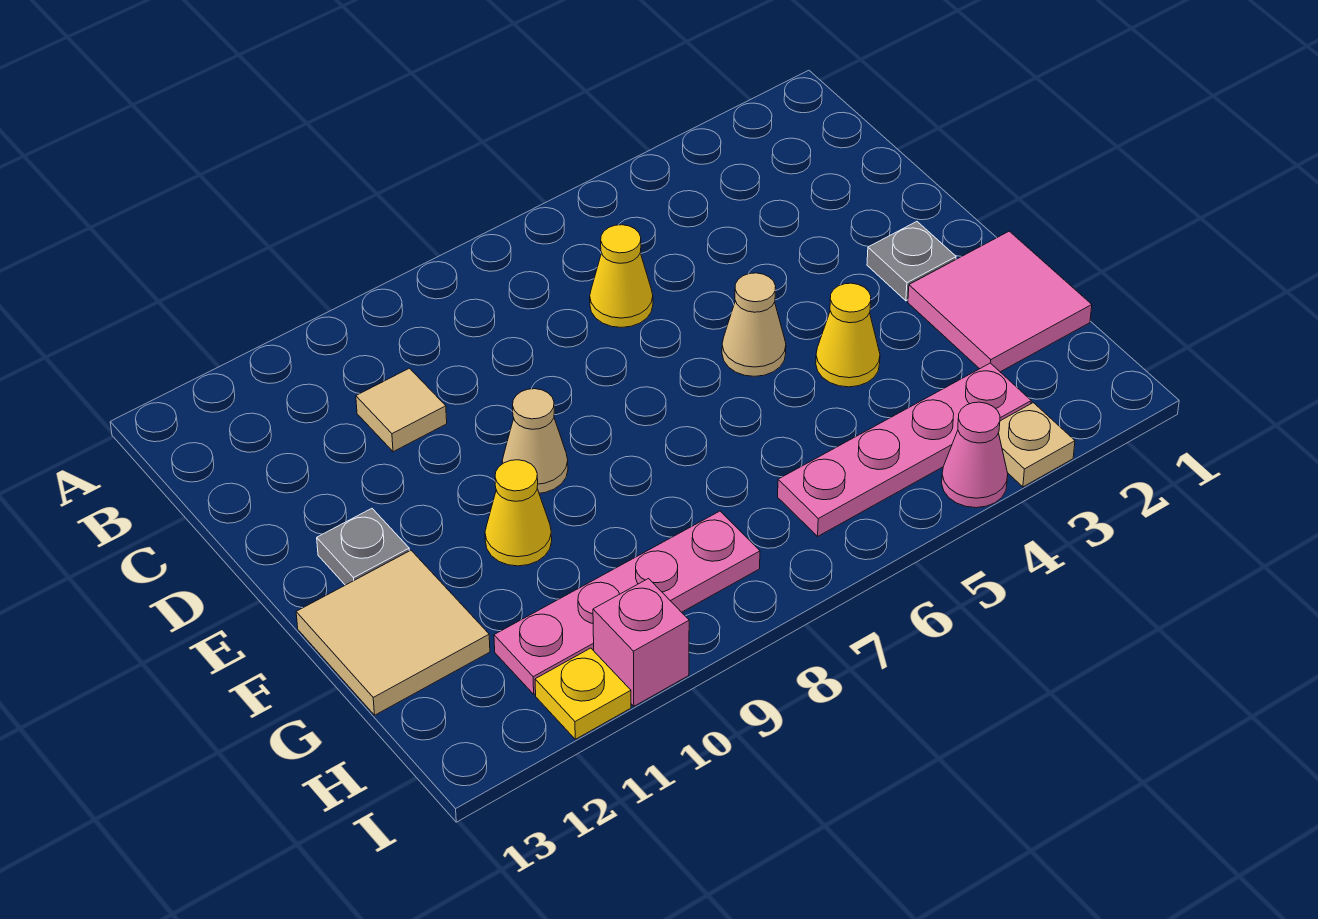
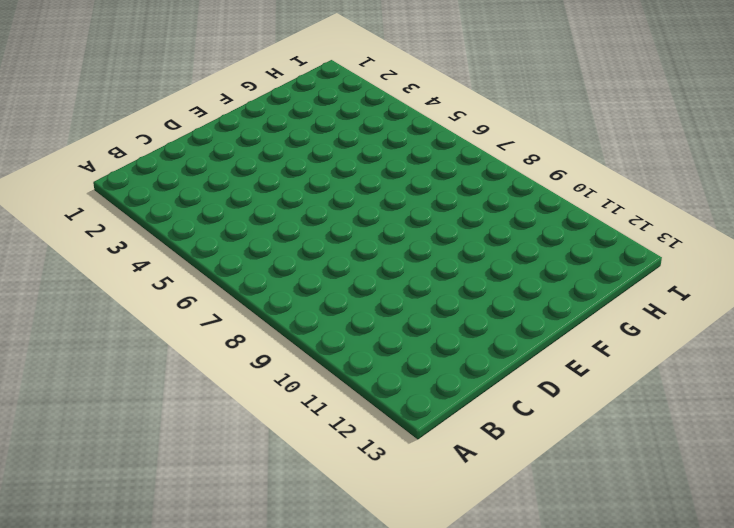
none -> yellow 1x1 cone [590,225,653,328]
none -> tan 1x1 tile [356,368,447,452]
none -> grey 1x1 plate [867,222,956,301]

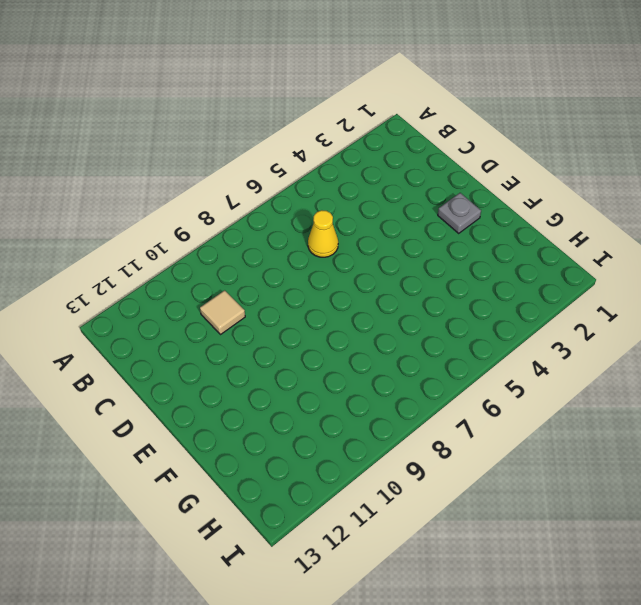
none -> tan 1x1 cone [722,273,786,376]
none -> tan 1x1 cone [502,389,568,493]
none -> grey 1x1 plate [317,509,409,585]

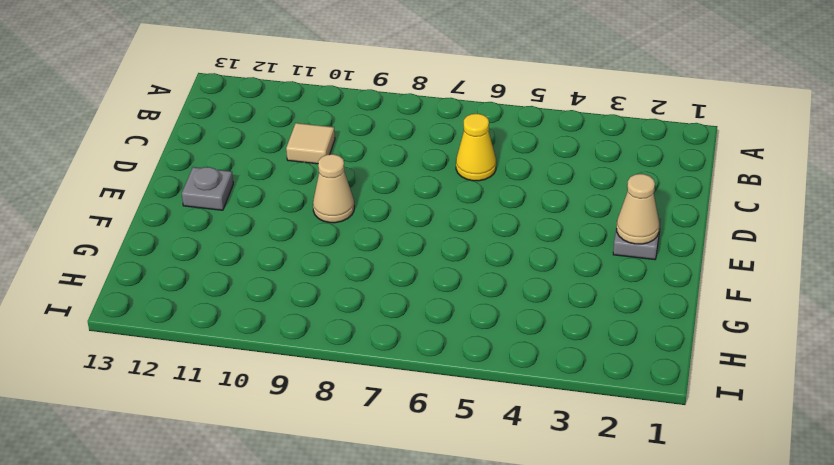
tan 1x1 cone [616,174,659,244] -> tan 1x1 cone moved to [722,273,786,376]
none -> pink 2x2 tile [908,231,1092,372]
none -> yellow 1x1 cone [816,283,880,387]
none -> yellow 1x1 cone [485,460,552,566]

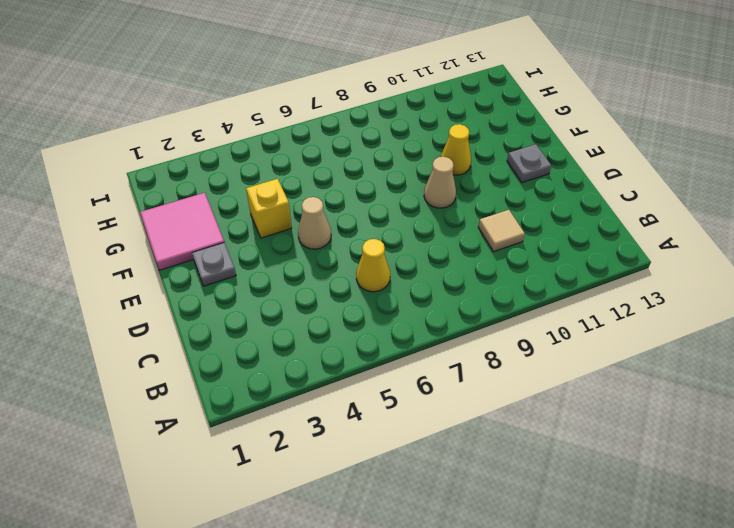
yellow 1x1 brick [246,179,292,238] -> yellow 1x1 cone [816,283,880,387]
none -> tan 2x2 tile [296,550,490,715]
none -> pink 1x4 plate [778,363,1031,536]
none -> pink 1x4 plate [494,511,760,694]

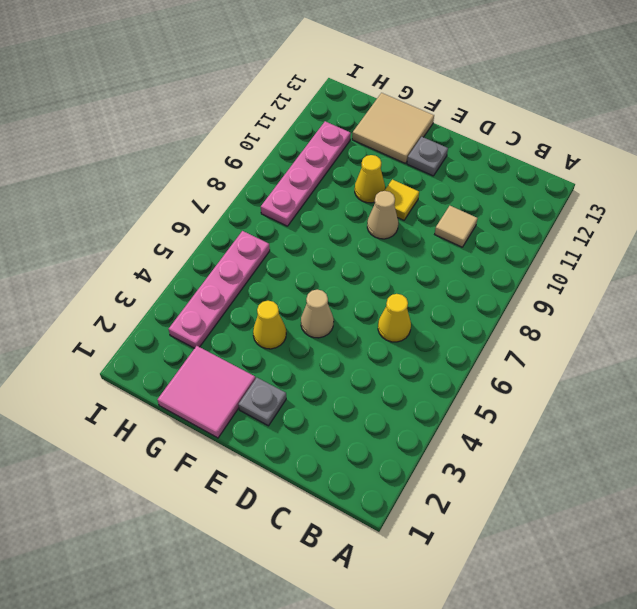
yellow 1x1 tile [385,179,419,220] -> none
none -> tan 1x1 plate [999,403,1075,487]
none -> pink 1x1 cone [942,402,1008,508]
none -> pink 1x1 brick [593,579,689,706]

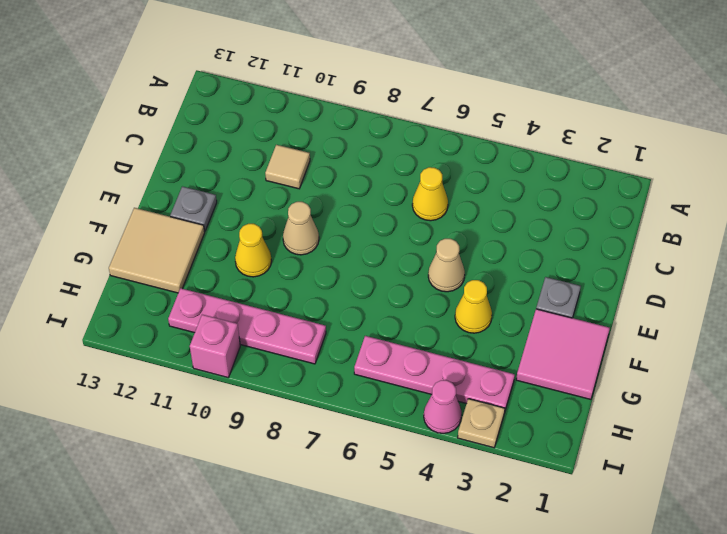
none -> yellow 1x1 plate [535,648,631,739]

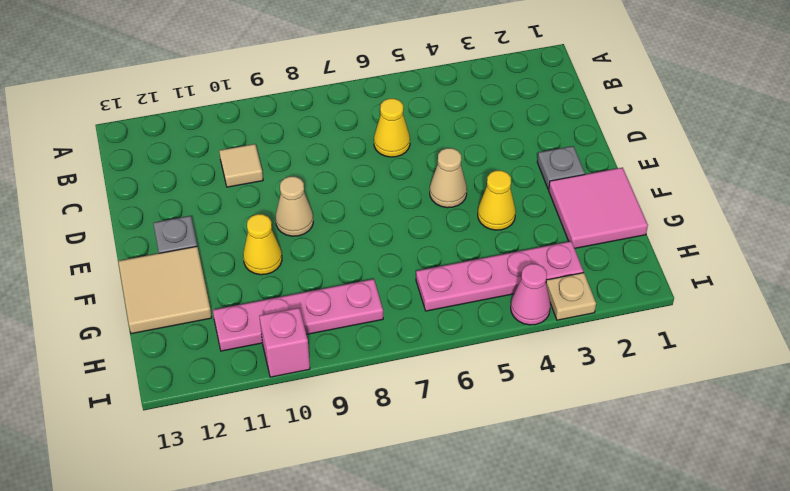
none -> yellow 1x1 plate [535,648,631,739]

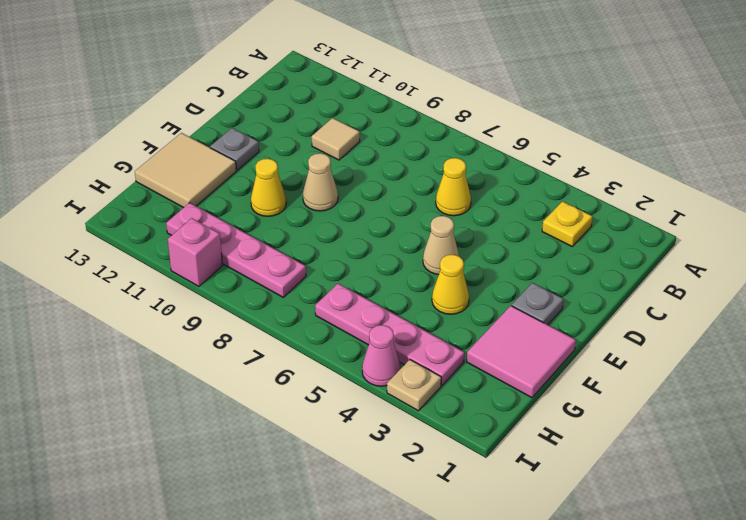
yellow 1x1 plate [542,201,593,246] -> yellow 1x1 plate moved to [535,648,631,739]

